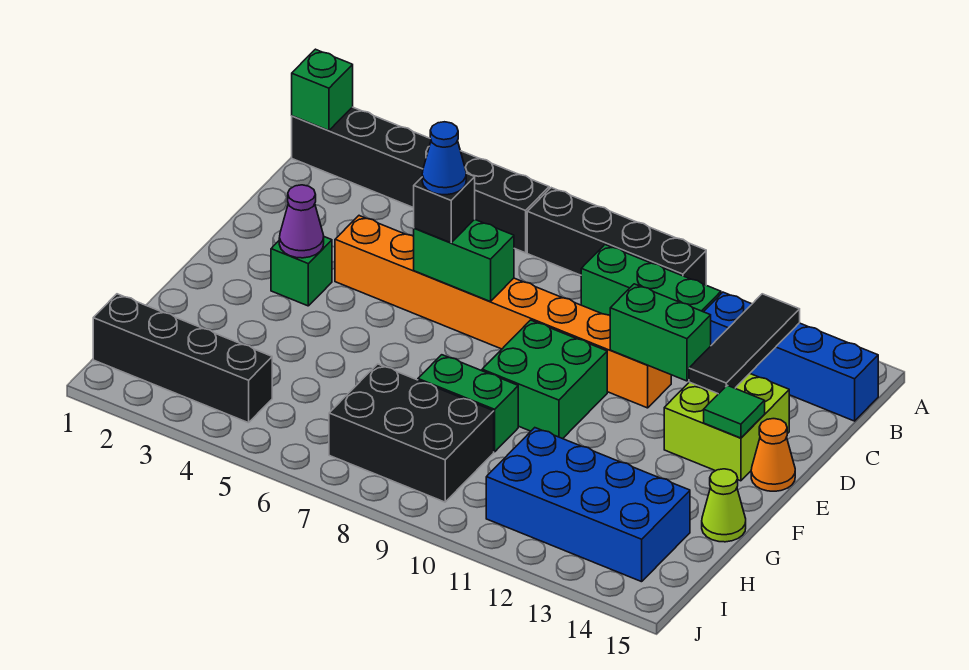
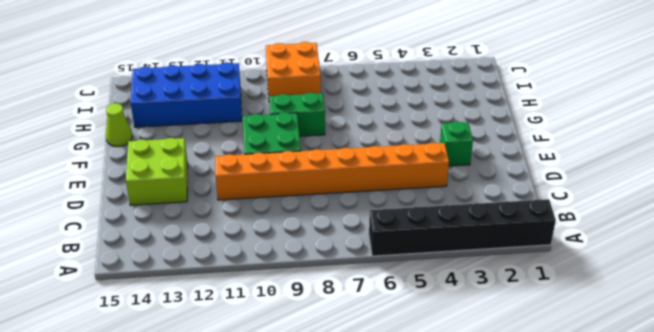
orange 2x2 brick [266,42,321,102] -> black 2x3 brick [329,364,494,502]
none -> black 1x4 brick [527,188,706,285]
none -> green 1x3 brick [581,245,721,315]
none -> blue 1x4 brick [704,292,879,421]

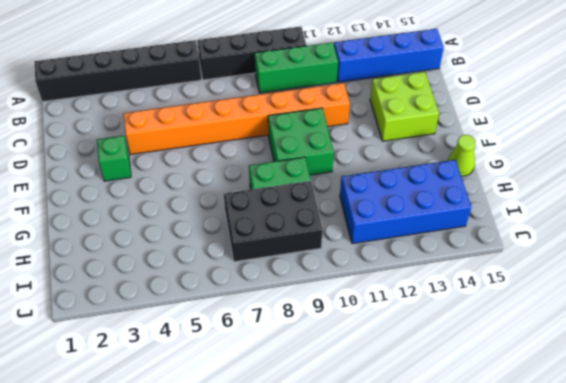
none -> orange 1x1 cone [751,419,795,491]
none -> black 1x4 brick [93,294,272,423]
none -> green 1x1 brick [292,49,353,131]

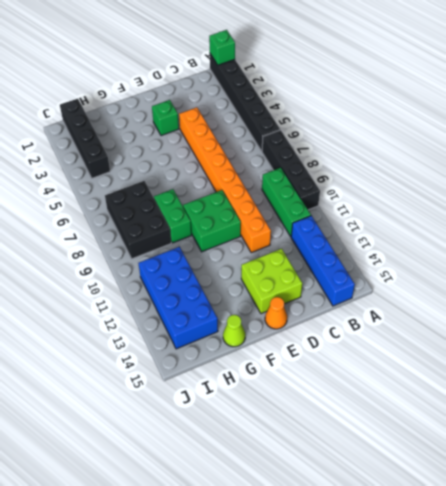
none -> black 1x3 tile [689,294,800,394]
none -> green 1x2 brick [414,219,514,302]
none -> green 1x2 brick [610,284,711,381]

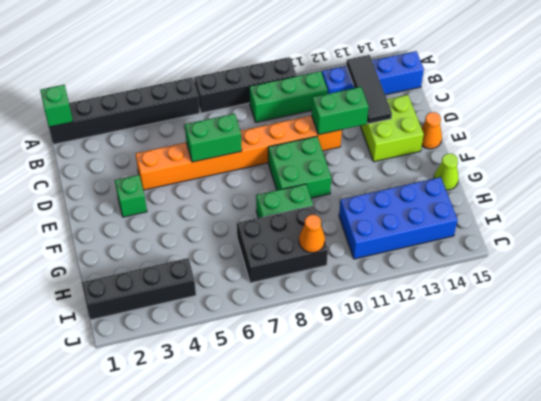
orange 1x1 cone [299,215,325,253] -> none
none -> purple 1x1 cone [279,185,324,258]
none -> green 1x1 tile [704,385,765,438]
none -> black 1x1 brick [414,173,475,243]

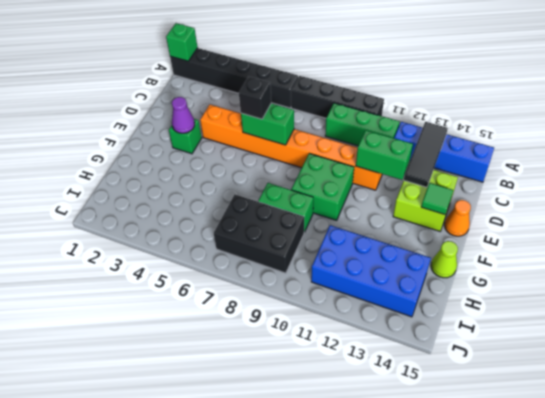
none -> black 1x4 brick [93,294,272,423]
none -> blue 1x1 cone [422,122,466,195]

